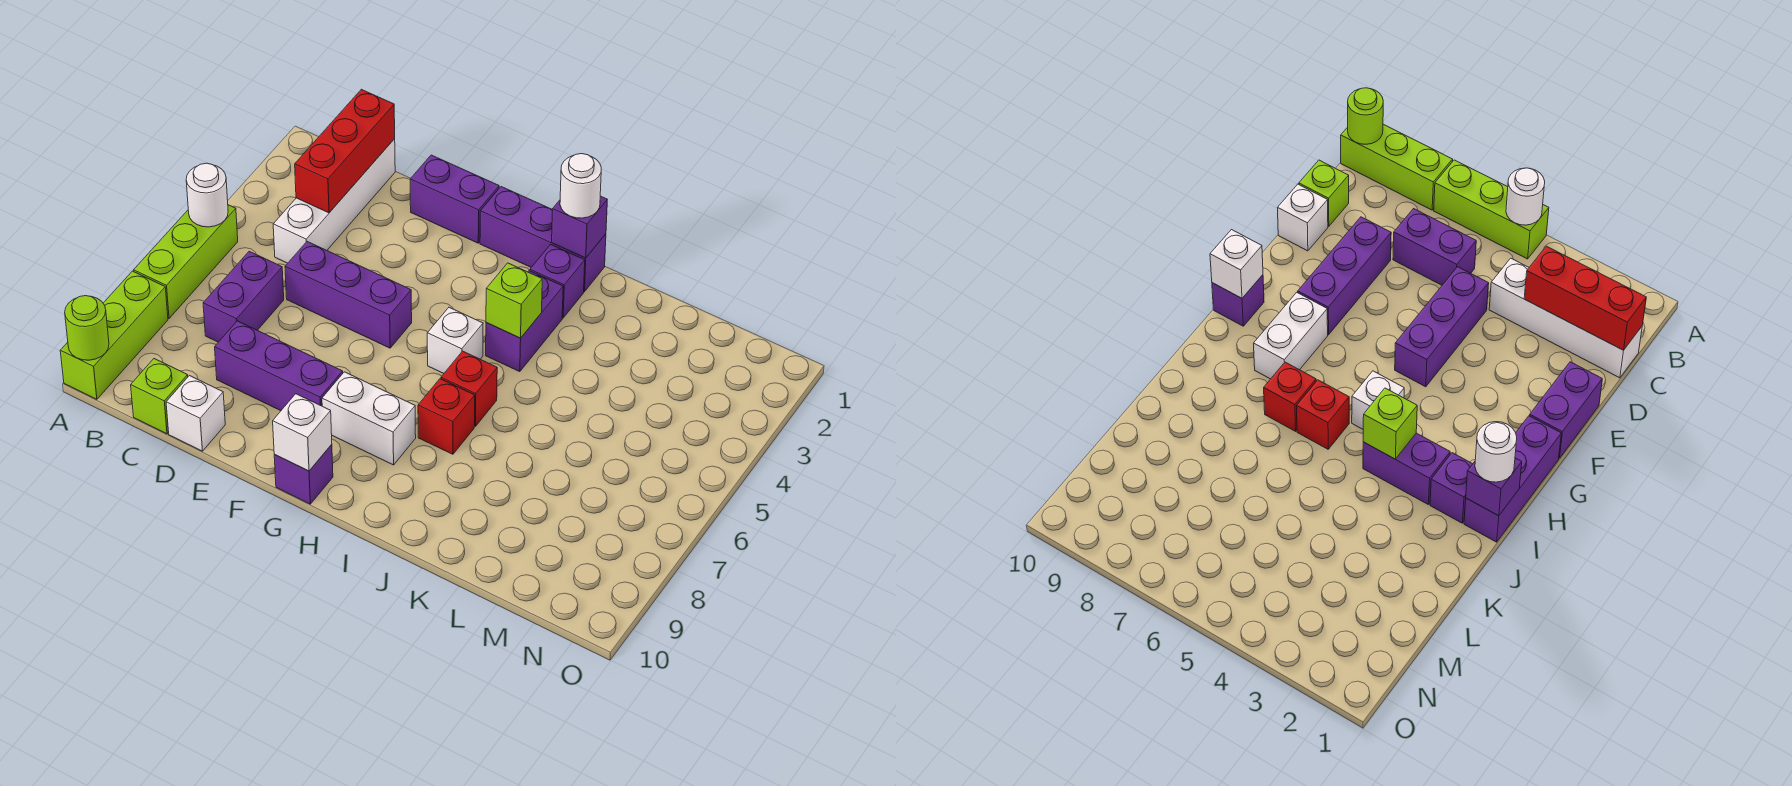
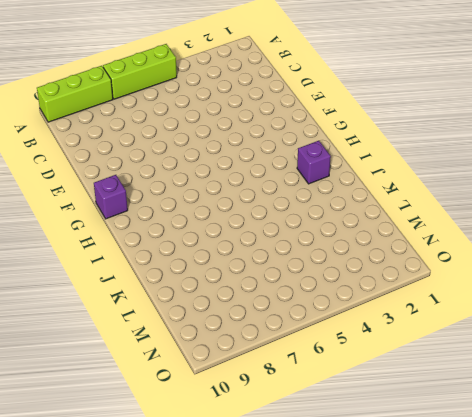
none -> white 1x4 brick [273,139,395,263]
none -> purple 1x2 brick [203,251,284,342]
none -> lime 1x1 brick [131,359,188,434]

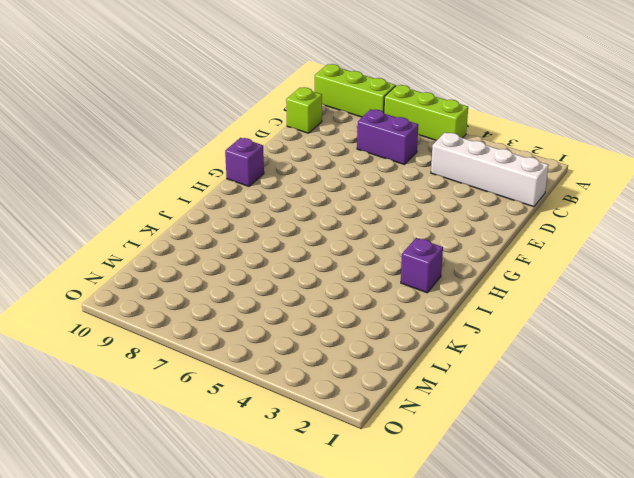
none -> purple 1x3 brick [285,242,412,348]
none -> purple 1x3 brick [215,321,343,411]
none -> white 1x1 brick [166,376,225,451]

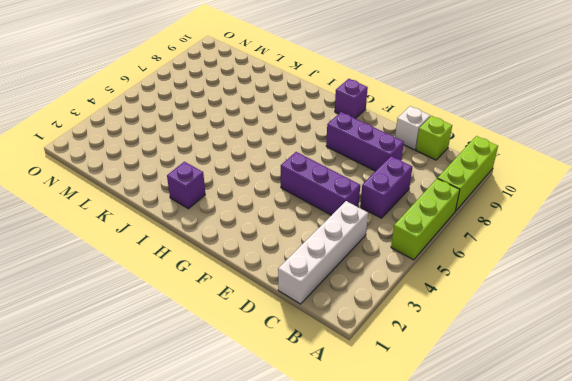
none -> purple 1x2 brick [410,155,499,243]
none -> purple 1x3 brick [480,187,606,292]
none -> white 1x2 brick [322,372,416,465]

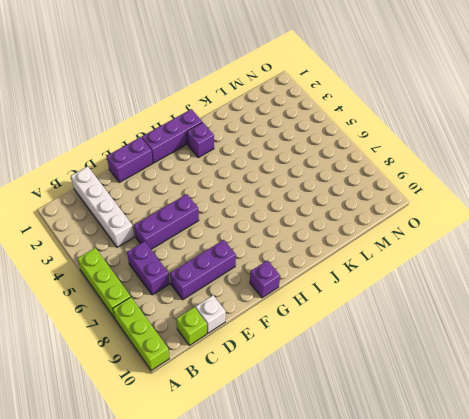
none -> white 1x2 brick [322,372,416,465]
none -> white 1x1 brick [427,307,483,373]
none -> purple 1x2 brick [486,271,563,372]

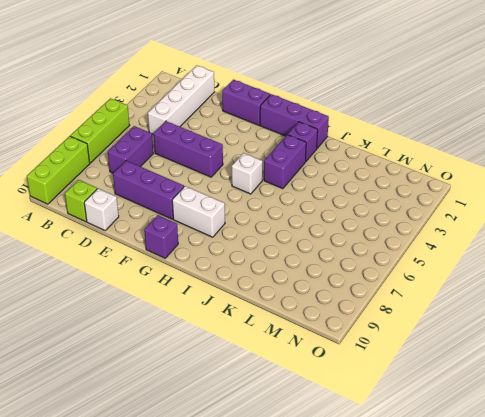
none -> red 1x1 brick [441,351,497,426]
none -> red 1x1 brick [418,379,475,454]
none -> white 1x1 round brick [186,163,228,227]

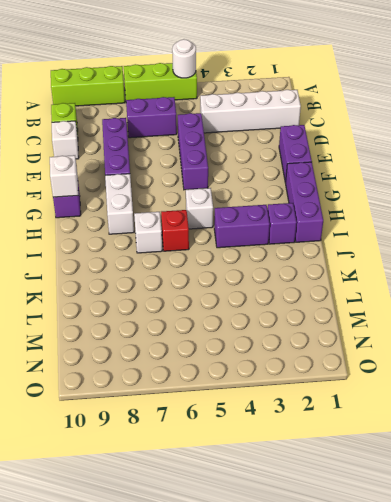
white 1x1 brick [134,212,162,253] -> red 1x1 brick [418,379,475,454]
none -> lime 1x1 round brick [65,296,109,360]
none -> red 1x3 brick [295,89,395,213]
none -> purple 1x1 brick [552,196,607,258]

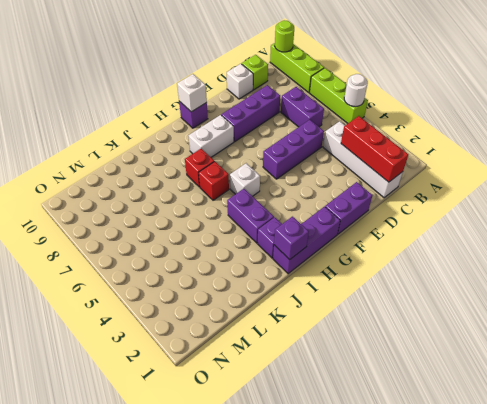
none -> lime 1x1 brick [486,263,542,338]
none -> white 1x1 round brick [560,154,601,218]

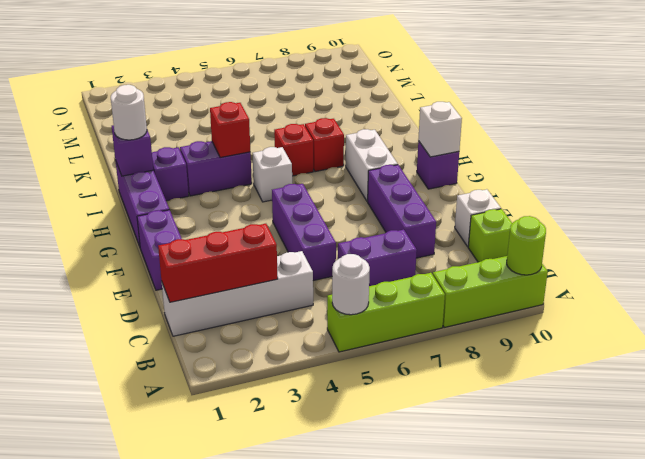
red 1x1 brick [210,102,250,158] -> lime 1x1 brick [486,263,542,338]

